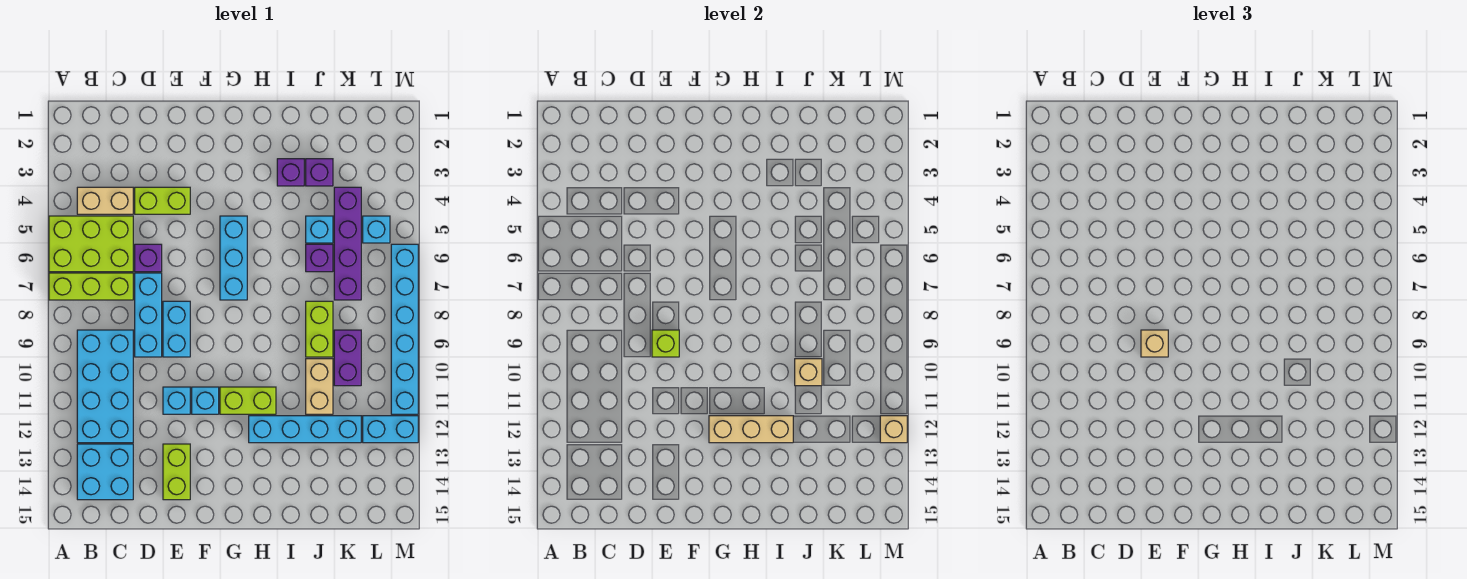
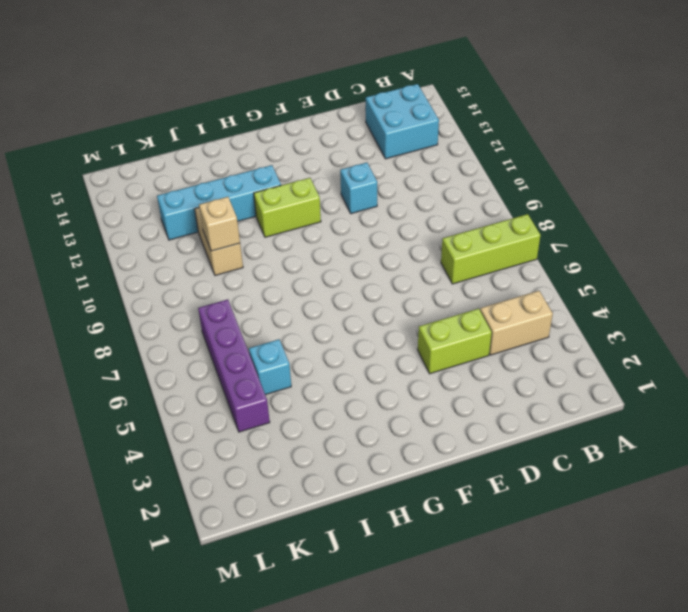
none -> lime 2x3 brick [49,216,133,272]
none -> cyan 2x4 brick [77,330,133,443]
none -> purple 1x1 brick [135,244,162,272]
none -> cyan 1x3 brick [135,273,162,357]

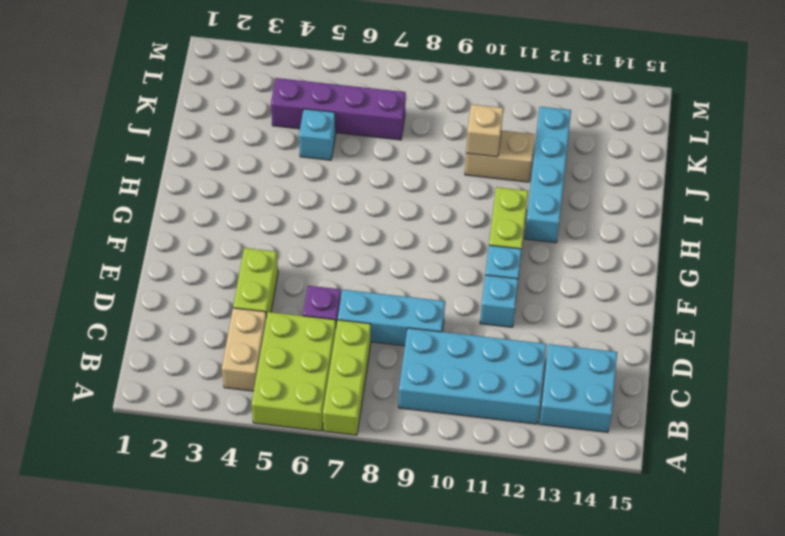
none -> cyan 1x2 brick [163,301,190,357]
none -> lime 1x2 brick [163,444,190,500]
none -> cyan 1x3 brick [220,216,247,300]
none -> purple 1x1 brick [277,159,304,186]

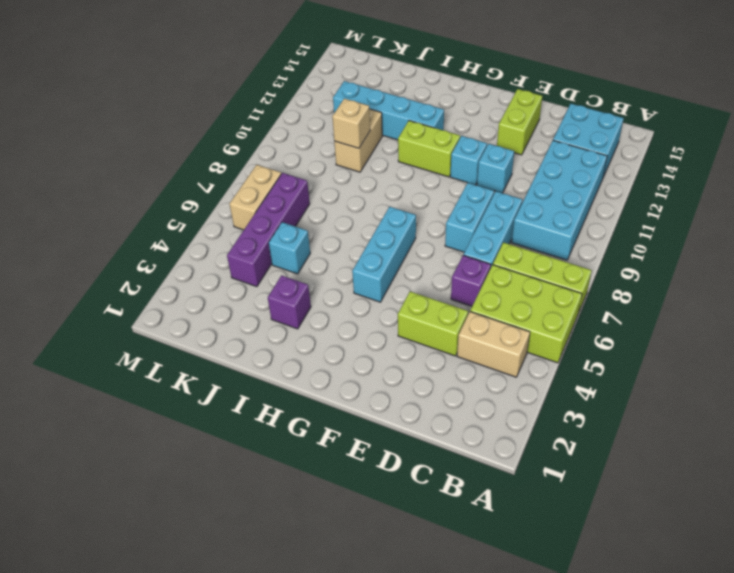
tan 1x2 brick [230,165,281,230] -> none
none -> purple 1x1 brick [306,159,333,186]
none -> purple 1x1 brick [306,244,333,272]
none -> lime 1x2 brick [306,301,333,357]
none -> purple 1x2 brick [334,330,361,386]

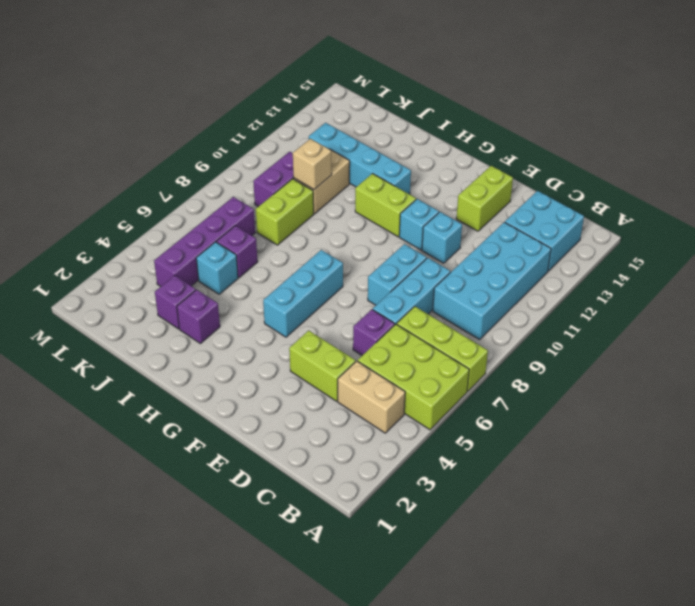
none -> cyan 1x1 brick [363,216,390,243]
none -> cyan 1x2 brick [363,416,418,443]
none -> cyan 1x6 brick [391,244,418,414]
none -> lime 1x1 brick [652,330,679,357]

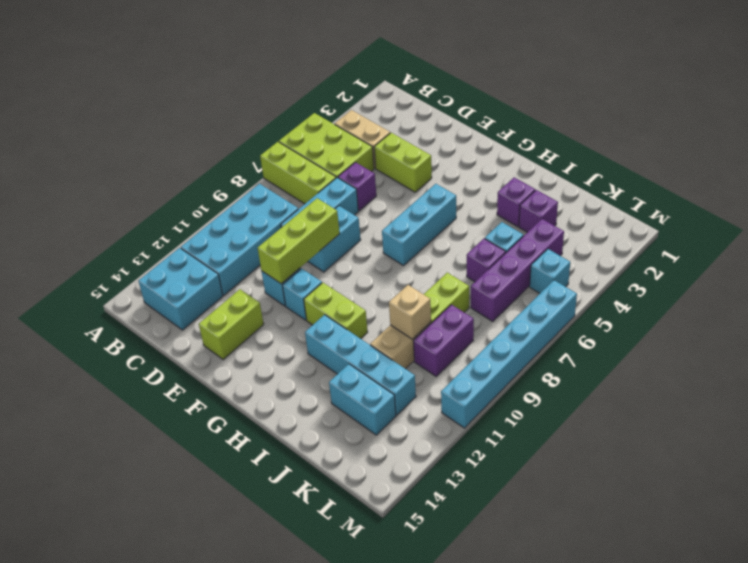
lime 1x3 brick [258,198,340,284] -> lime 1x1 brick [652,330,679,357]
cyan 1x2 brick [329,364,396,435] -> cyan 1x2 brick moved to [363,416,418,443]
none -> tan 1x3 brick [709,416,793,443]
none -> tan 1x1 brick [880,416,907,443]
none -> tan 1x1 brick [1141,330,1168,357]

